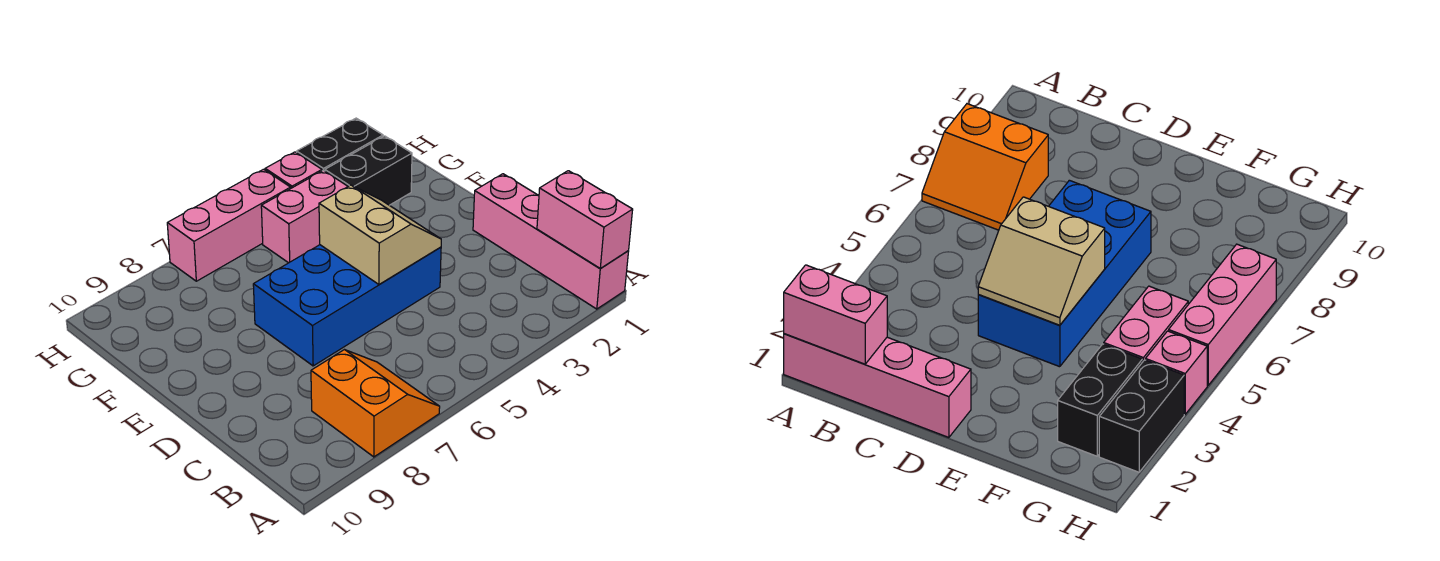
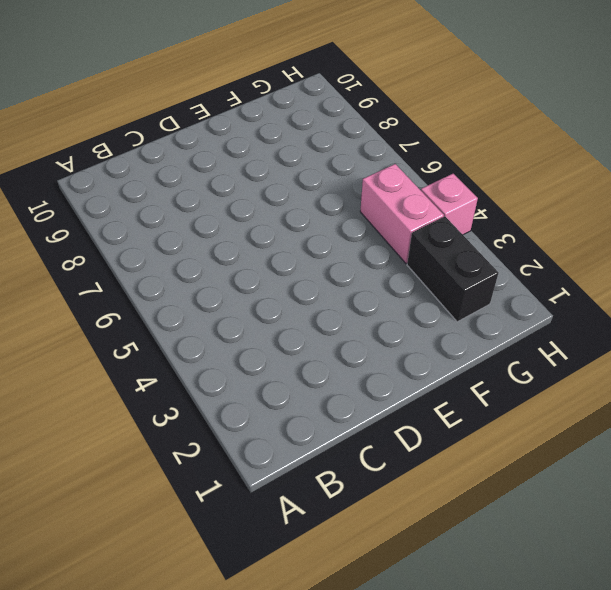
none -> pink 1x4 brick [473,174,629,309]
none -> orange 2x2 slope [311,350,440,457]

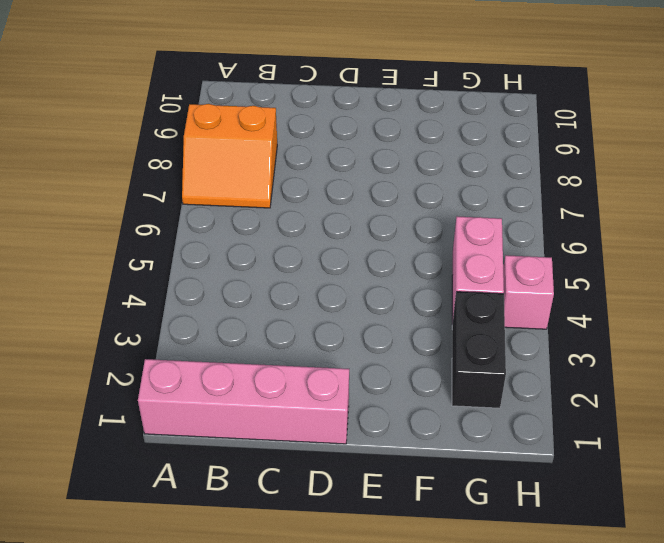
none -> blue 2x4 brick [253,245,441,366]
none -> black 1x2 brick [297,118,383,171]

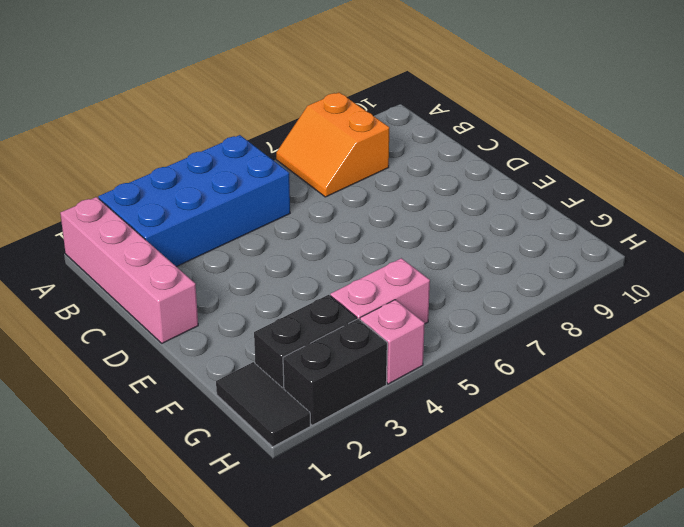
blue 2x4 brick [98,135,290,267] -> blue 2x4 brick moved to [253,245,441,366]
black 1x2 tile [216,362,310,447] -> none
none -> pink 1x3 brick [167,169,291,281]
none -> pink 1x2 brick [537,171,633,269]

